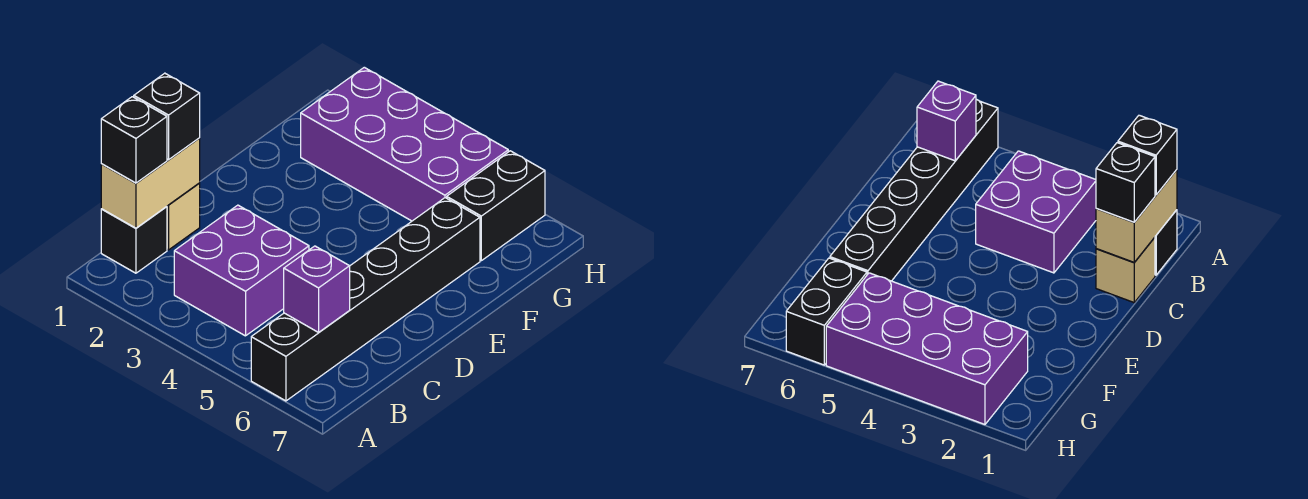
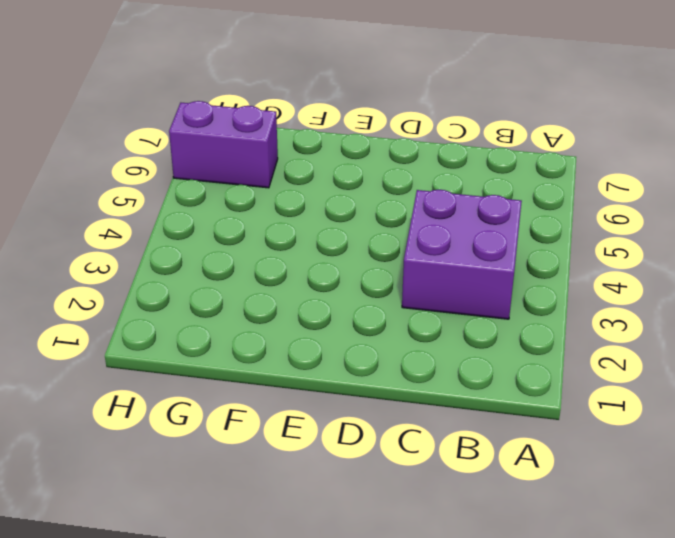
purple 1x2 brick [169,101,278,188] -> black 1x2 brick [447,151,545,261]
none -> black 1x6 brick [251,198,480,401]
none -> black 1x1 brick [101,206,167,273]

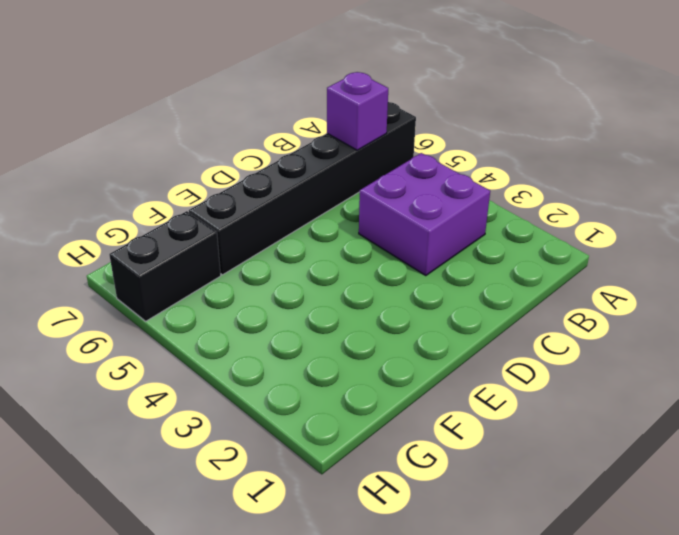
none -> black 1x1 brick [101,206,167,273]
none -> tan 1x1 brick [167,183,200,250]

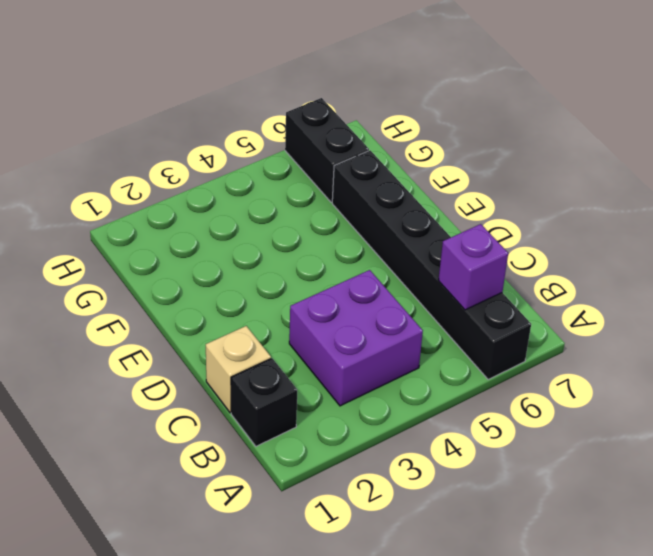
none -> purple 2x4 brick [301,67,508,221]
none -> tan 1x2 brick [101,138,200,228]

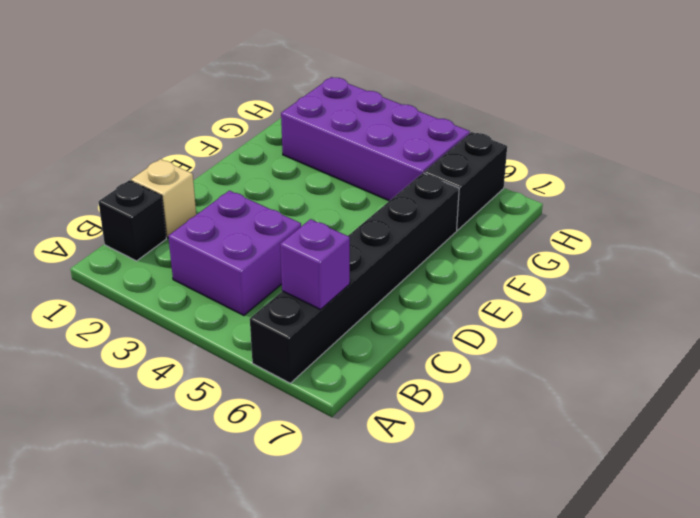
none -> tan 1x2 brick [101,138,200,228]
none -> black 1x1 brick [101,97,167,183]

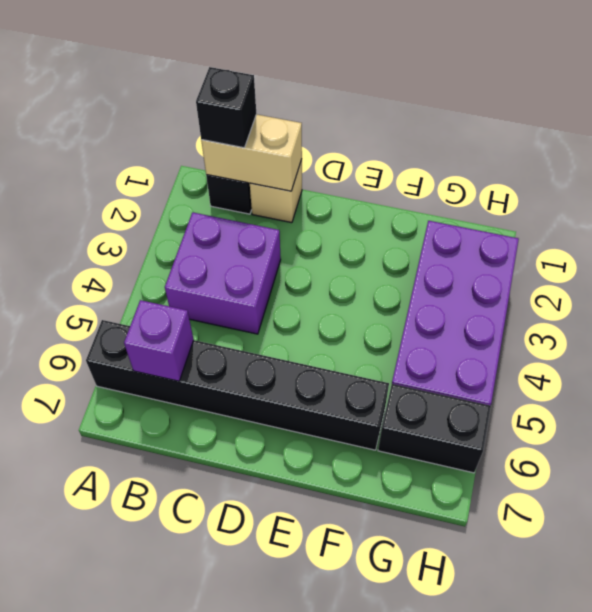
none -> black 1x1 brick [134,73,200,160]

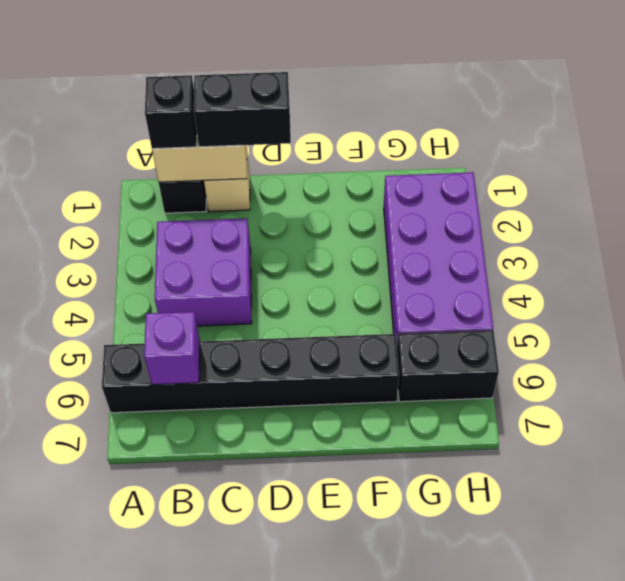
black 1x2 brick [194,72,291,147] -> black 1x1 brick [134,73,200,160]

